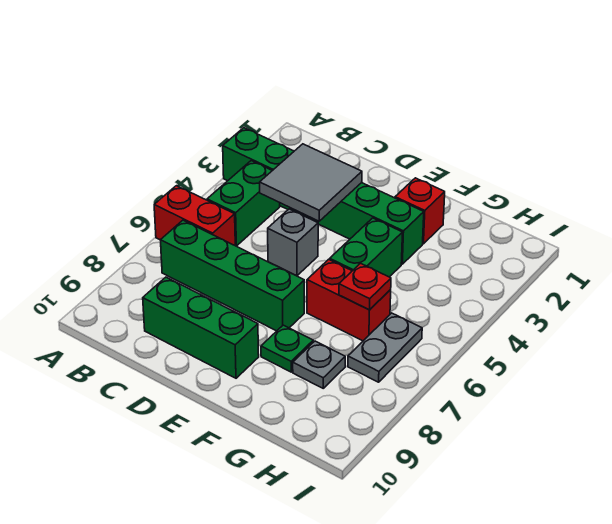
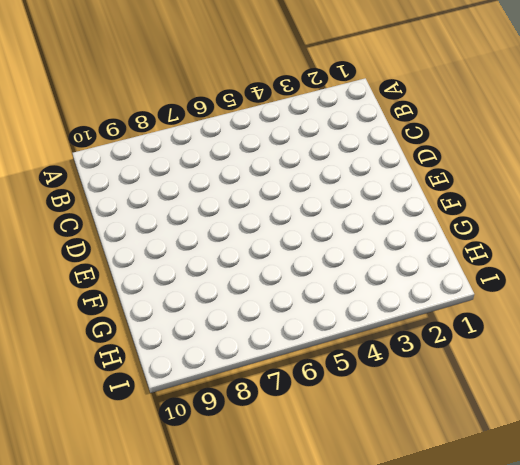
none -> green 1x6 brick [223,128,424,264]
none -> red 1x2 brick [154,186,235,245]
none -> green 1x2 brick [207,161,280,246]

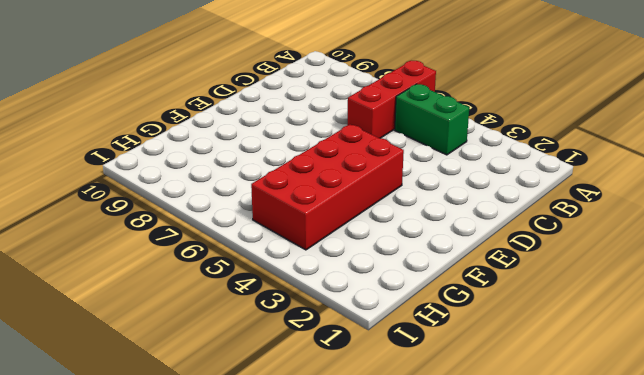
red 1x3 brick [347,61,436,138] -> red 1x2 brick [154,186,235,245]
red 2x4 brick [251,124,404,250] -> green 1x2 brick [330,218,403,277]
none -> green 1x6 brick [223,128,424,264]
none -> green 1x4 brick [161,220,304,331]
none -> green 1x3 brick [143,277,259,378]

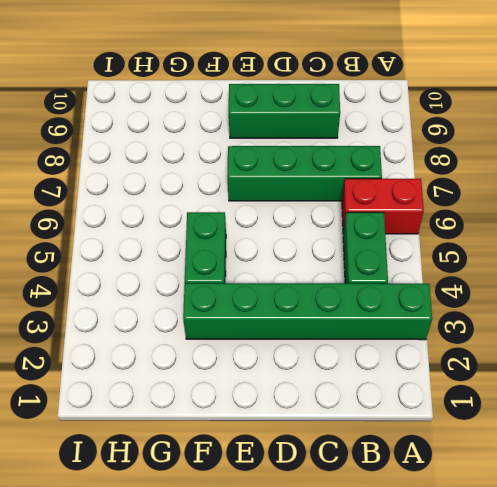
none -> grey 1x1 brick [268,209,318,276]
none -> red 1x1 brick [395,178,445,244]
none -> red 1x2 brick [307,259,391,341]

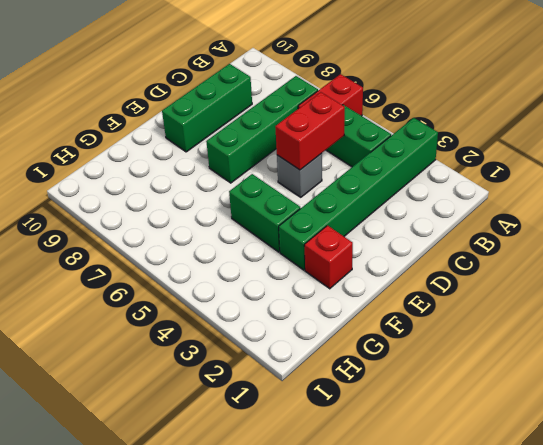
red 1x2 brick [275,92,345,170] -> red 1x2 brick moved to [307,259,391,341]
none -> green 1x1 plate [261,325,313,372]
none -> grey 1x1 plate [293,341,345,388]
none -> grey 1x2 plate [348,313,422,382]

